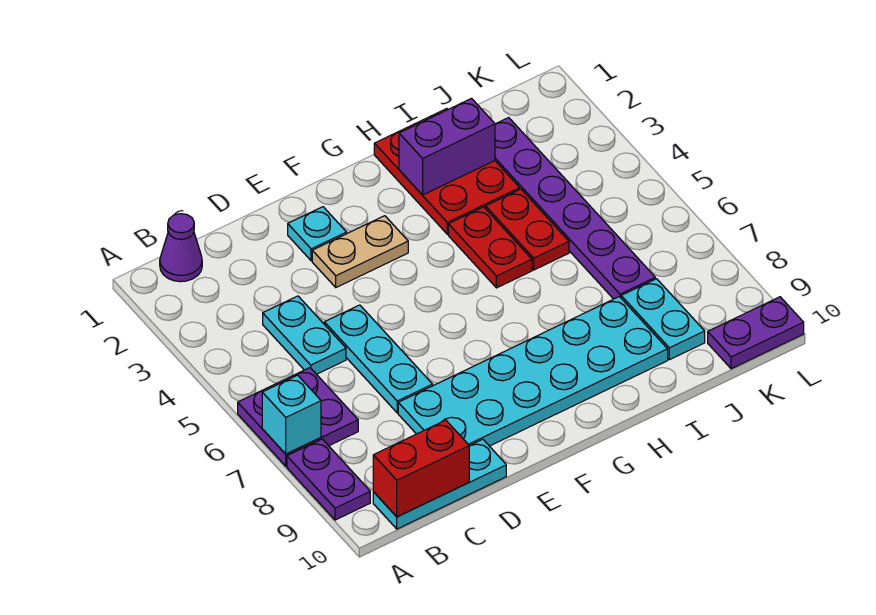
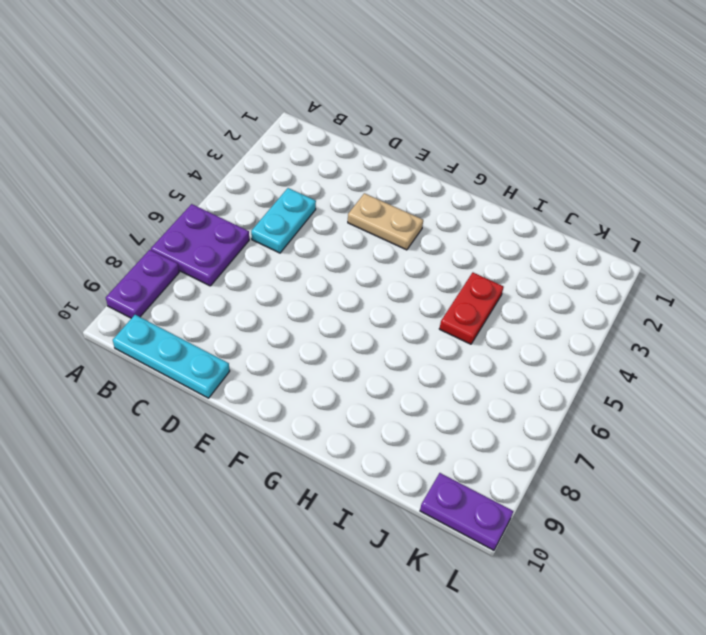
none -> purple 1x1 cone [160,214,202,282]
none -> cyan 1x3 plate [324,305,433,413]
none -> cyan 2x6 plate [398,297,668,446]

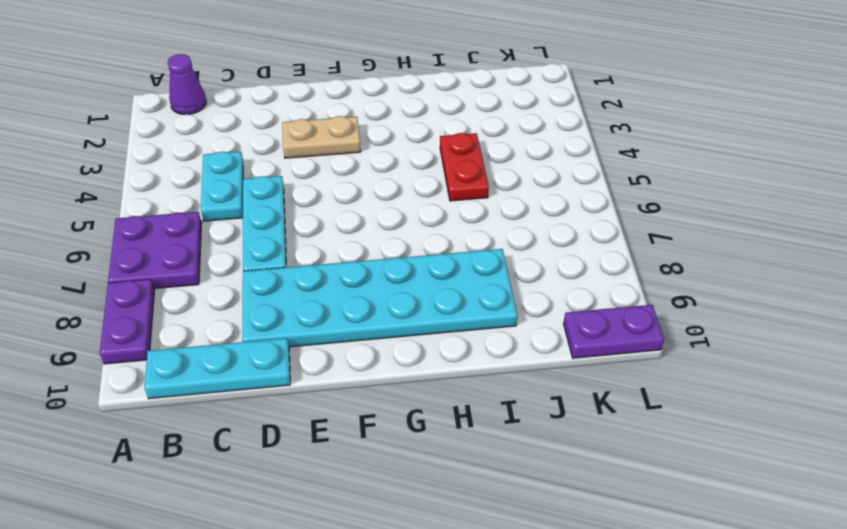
none -> cyan 1x1 plate [288,207,347,261]
none -> red 2x3 plate [374,109,520,234]
none -> red 1x2 plate [448,207,532,288]

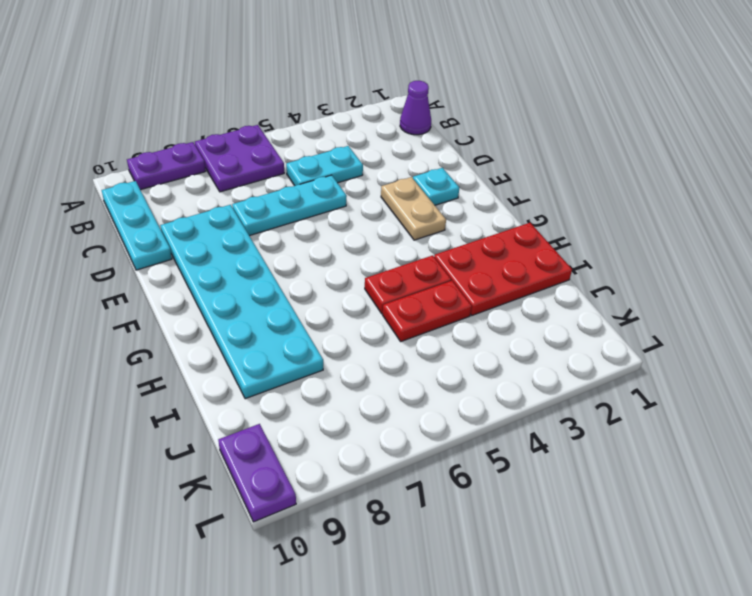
none -> purple 1x6 plate [495,118,655,299]
none -> cyan 1x2 plate [621,279,705,360]
none -> cyan 1x1 brick [262,375,321,454]

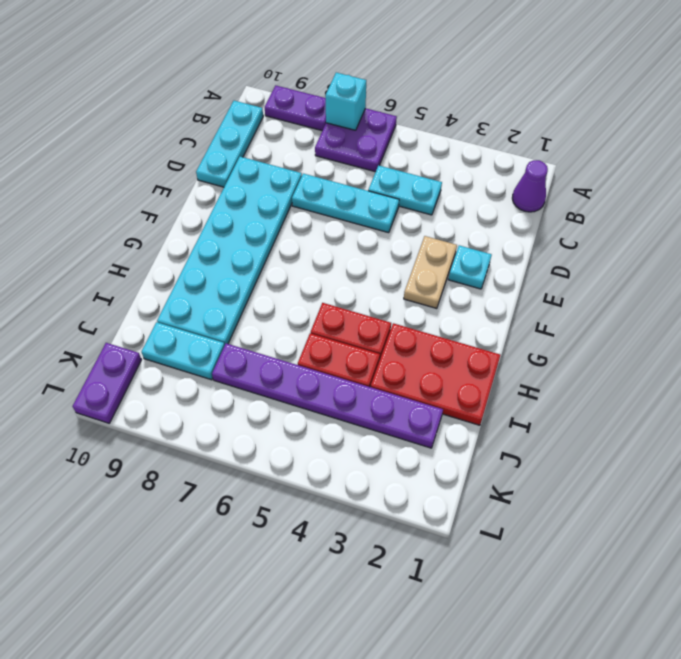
none -> red 1x2 brick [373,420,469,517]
none -> purple 1x2 brick [399,98,495,195]

